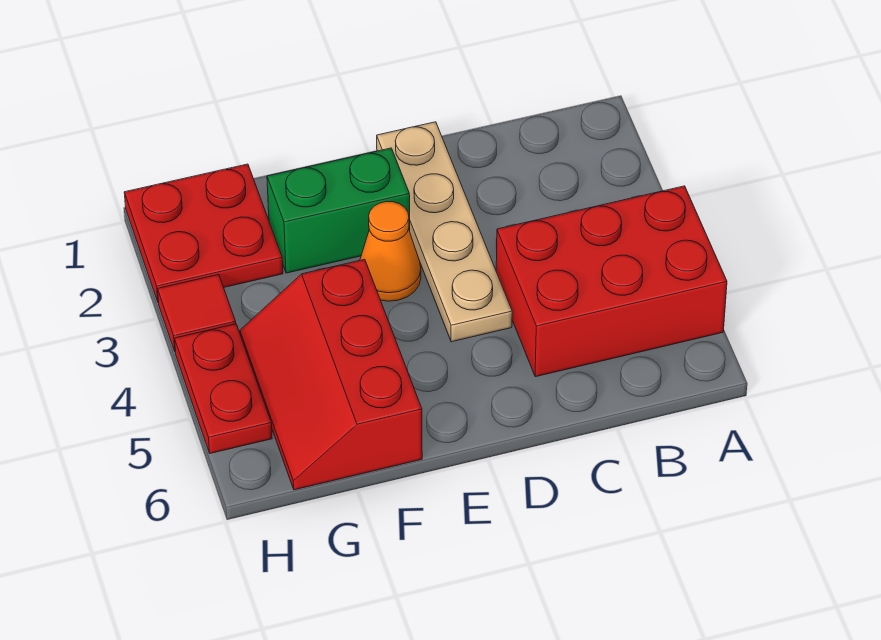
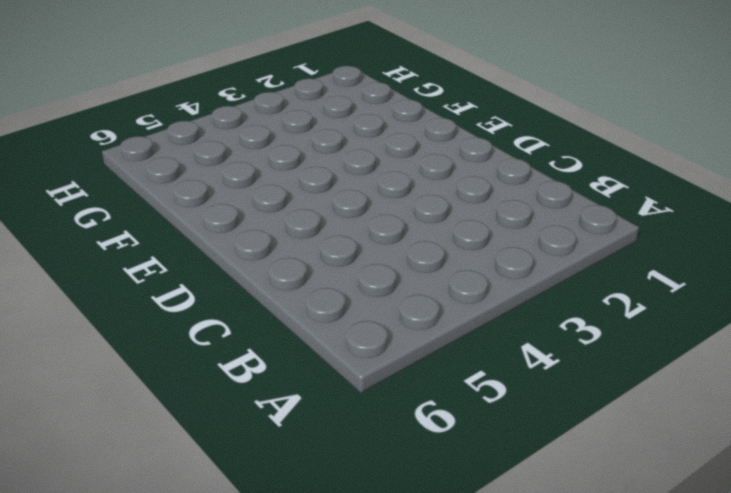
none -> red 2x3 brick [496,186,727,377]
none -> tan 1x4 plate [377,122,512,342]

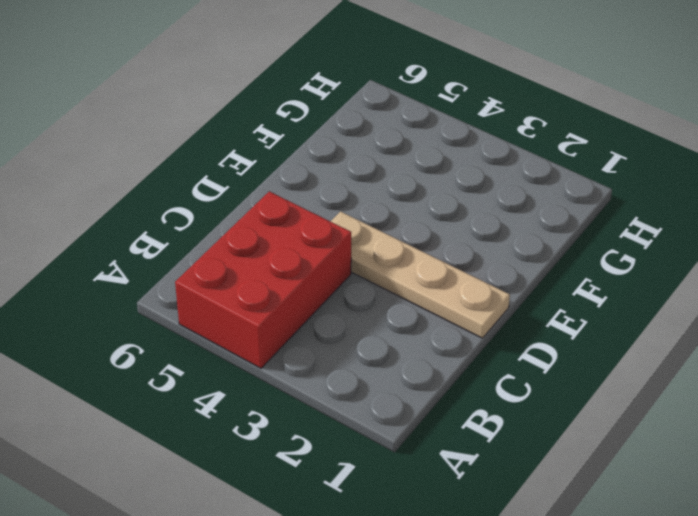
none -> green 1x2 brick [267,148,410,273]
none -> orange 1x1 cone [360,201,421,301]

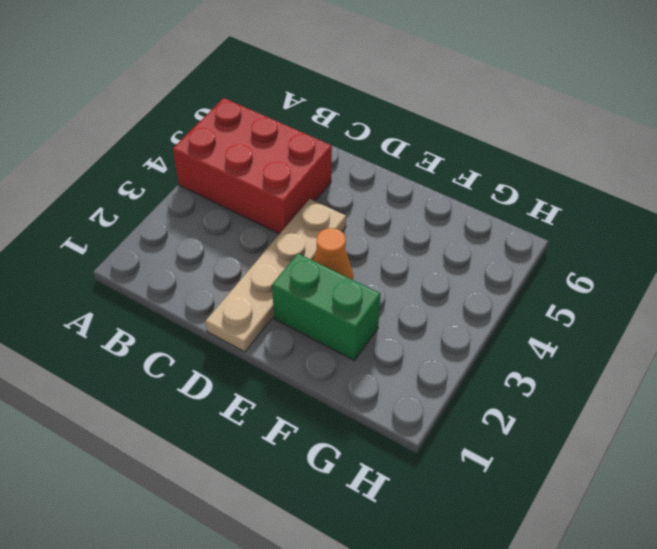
none -> red 2x3 slope [240,259,422,490]
none -> red 2x2 plate [124,164,283,301]

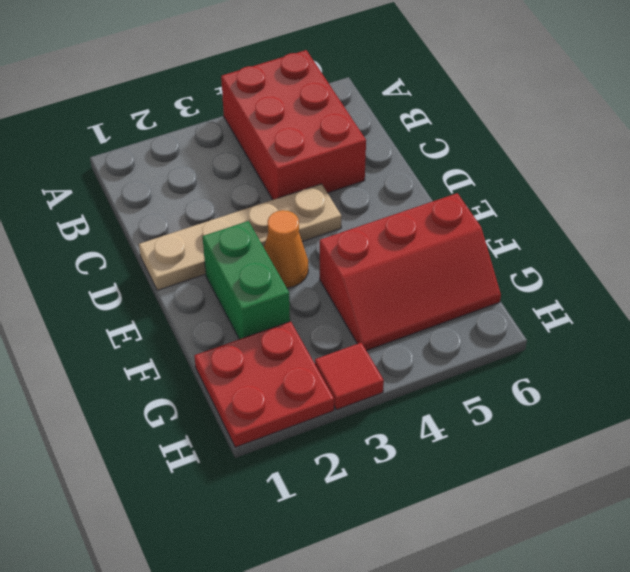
none -> red 1x2 plate [175,324,272,453]

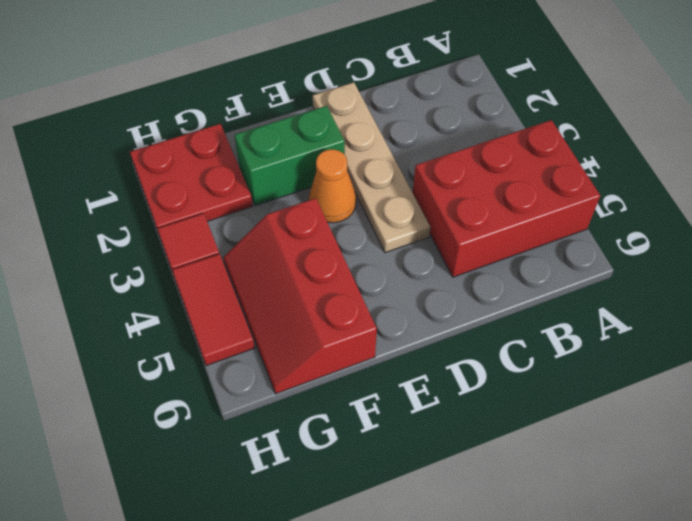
red 1x2 tile [172,254,255,366] -> red 1x2 plate [175,324,272,453]

